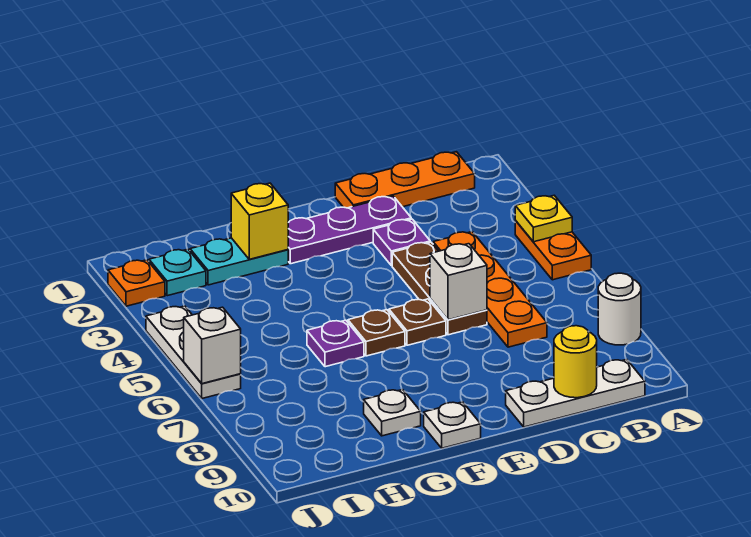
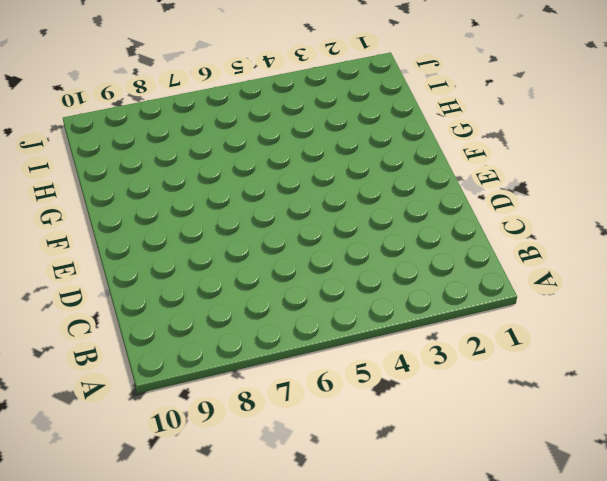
none -> orange 1x2 plate [515,221,591,280]
none -> white 1x1 round brick [598,273,641,345]
none -> orange 1x3 plate [335,152,475,208]

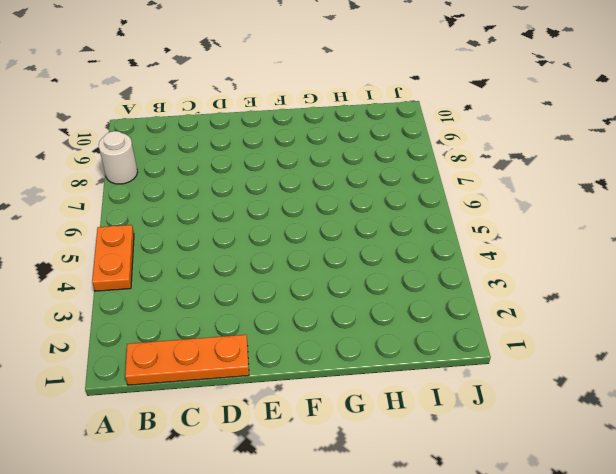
none -> white 1x3 plate [506,359,645,427]
none -> orange 1x4 plate [433,232,547,347]
none -> purple 1x3 plate [288,196,411,264]

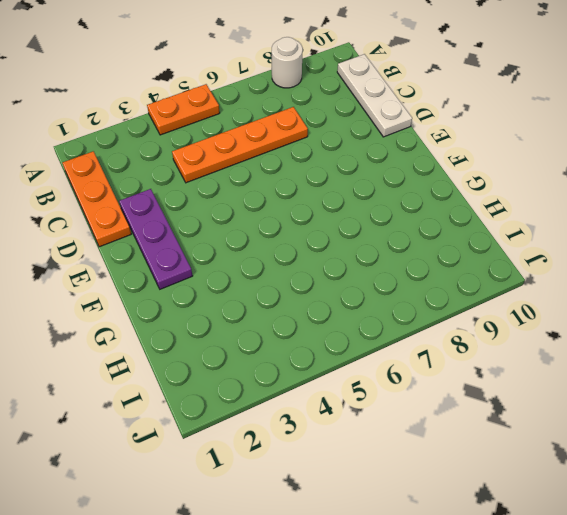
none -> purple 1x1 plate [373,219,430,266]
none -> brown 1x3 plate [392,242,487,335]
none -> brown 1x1 plate [389,299,446,345]

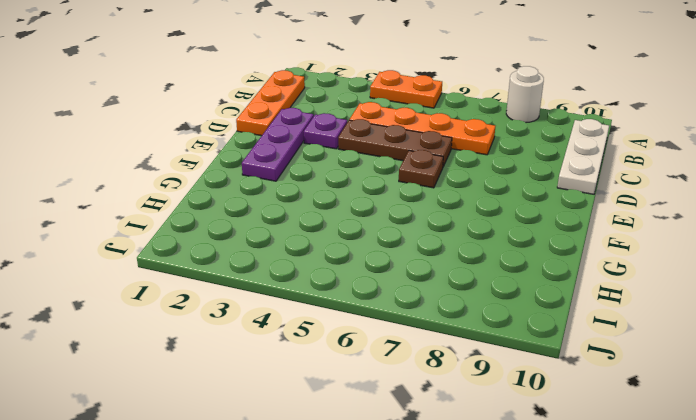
none -> brown 1x1 plate [348,310,405,356]
none -> white 1x1 plate [424,402,481,448]
none -> cyan 1x2 plate [190,238,288,285]

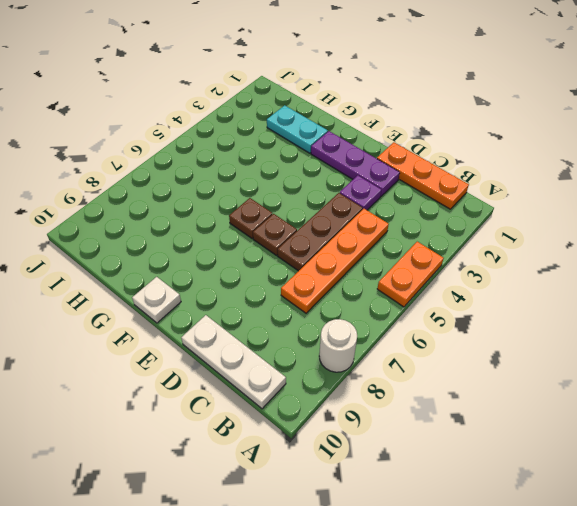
none -> purple 1x1 plate [307,320,364,367]
none -> white 1x1 plate [364,390,421,436]
none -> cyan 1x1 plate [149,249,206,296]

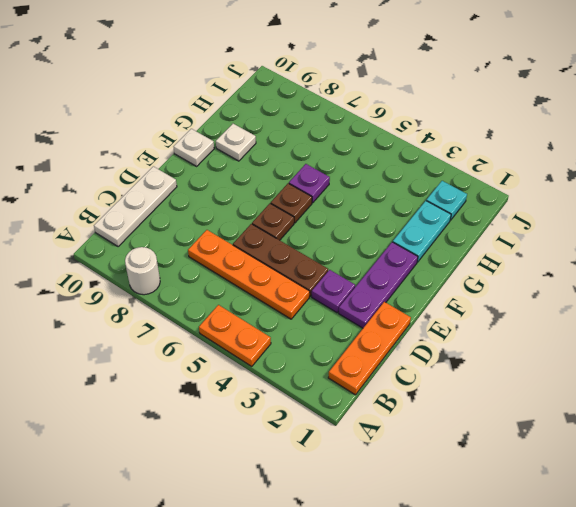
none -> orange 1x1 plate [108,260,165,306]
none -> white 1x3 plate [146,306,241,398]
none -> yellow 1x1 plate [515,195,572,242]

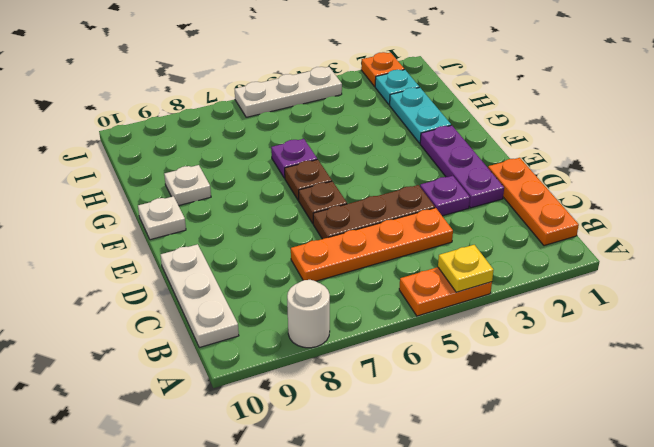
none -> yellow 1x1 round brick [554,326,597,398]
none -> white 1x1 brick [430,244,487,320]
none -> yellow 1x1 brick [231,183,288,259]

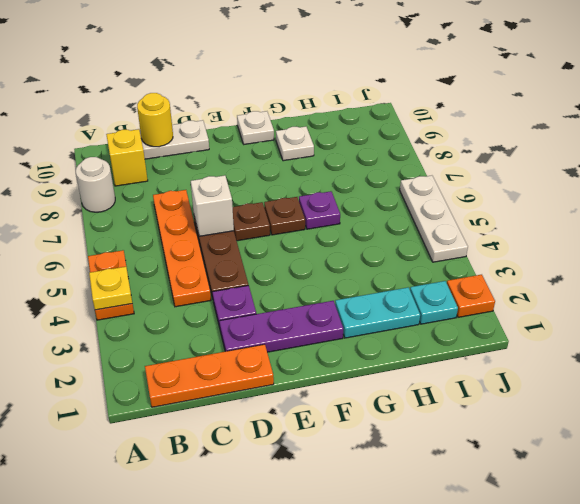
yellow 1x1 brick [106,129,148,186] -> yellow 1x1 brick moved to [231,183,288,259]
none -> white 1x1 brick [184,307,241,384]

